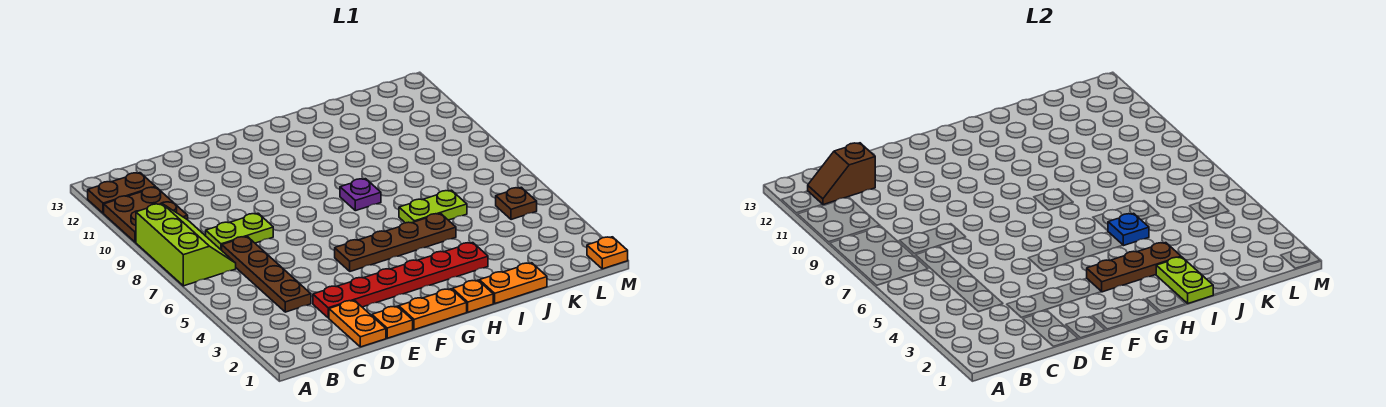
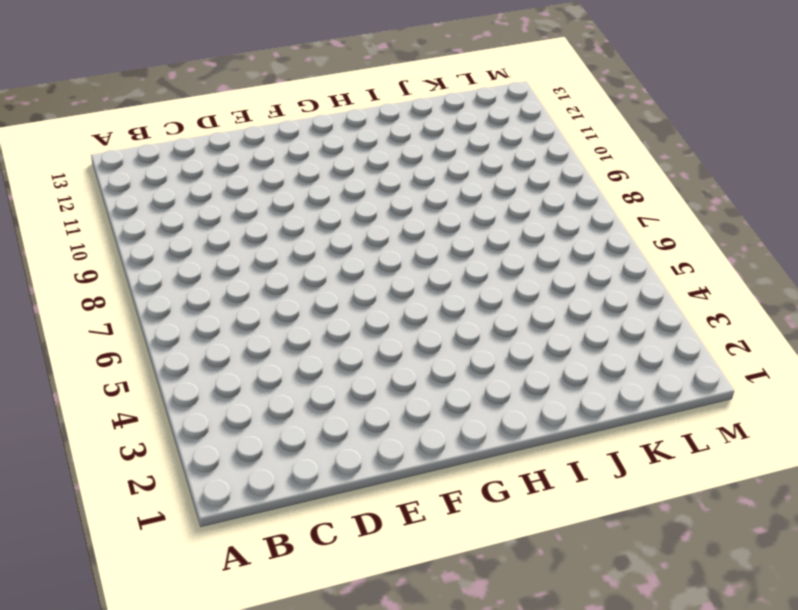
none -> lime 2x3 slope [136,204,236,286]
none -> brown 2x2 plate [104,187,188,242]
none -> brown 1x2 plate [88,173,155,213]

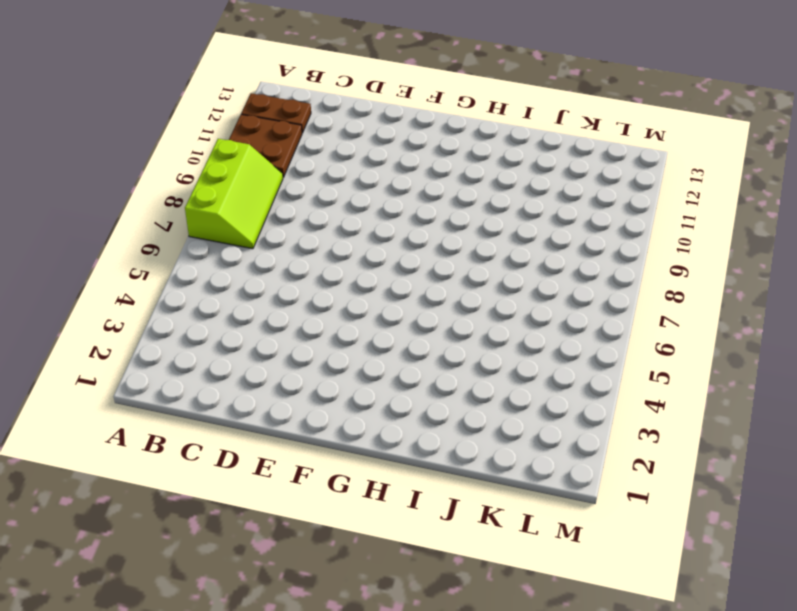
none -> brown 1x4 plate [222,237,311,312]
none -> lime 1x2 plate [206,213,273,250]
none -> orange 1x2 plate [329,300,386,347]

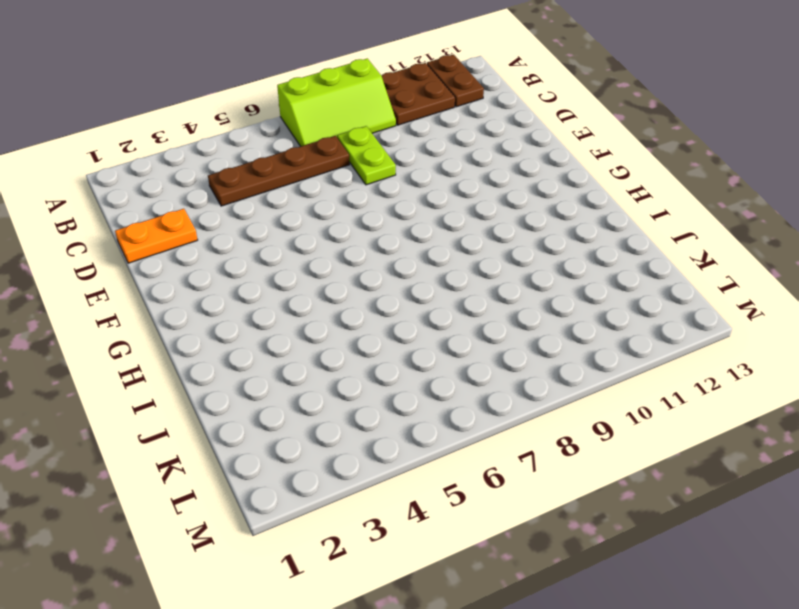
none -> red 1x6 plate [313,243,488,318]
none -> orange 1x1 plate [372,306,413,338]
none -> orange 1x2 plate [399,289,467,330]

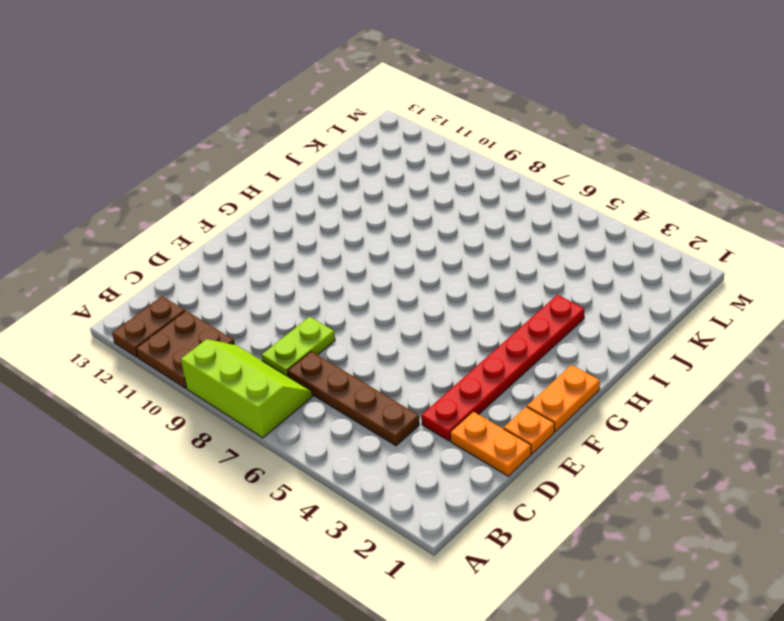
none -> brown 1x4 plate [335,213,456,271]
none -> orange 1x1 plate [453,280,493,312]
none -> purple 1x1 plate [340,179,381,211]

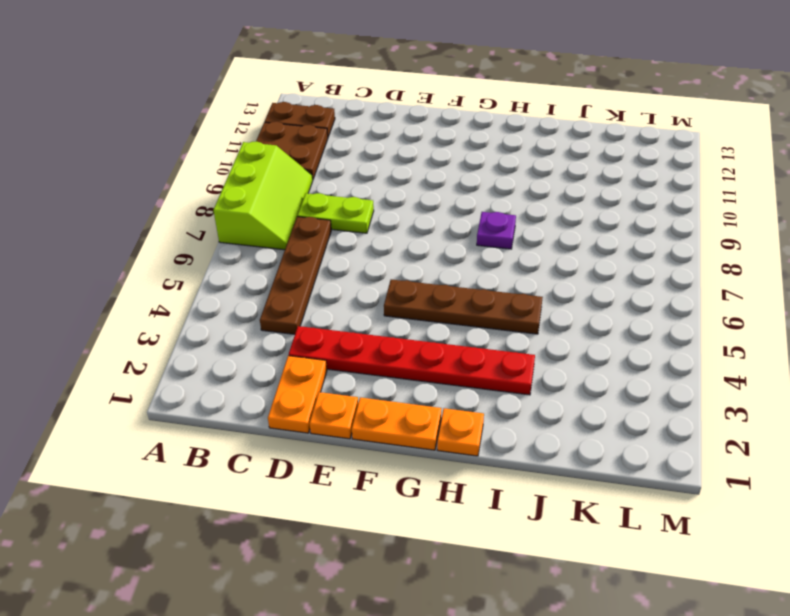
none -> orange 1x2 plate [479,263,547,303]
none -> lime 1x2 plate [399,190,467,223]
none -> brown 1x1 plate [496,187,537,220]

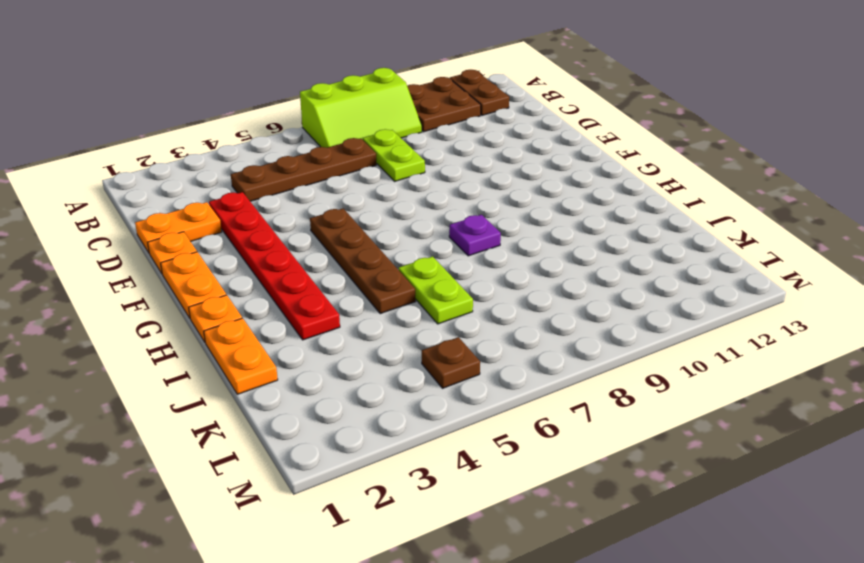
none -> orange 1x1 plate [587,237,628,269]
none -> brown 1x2 slope [808,143,875,205]
none -> brown 1x3 plate [1087,243,1181,292]

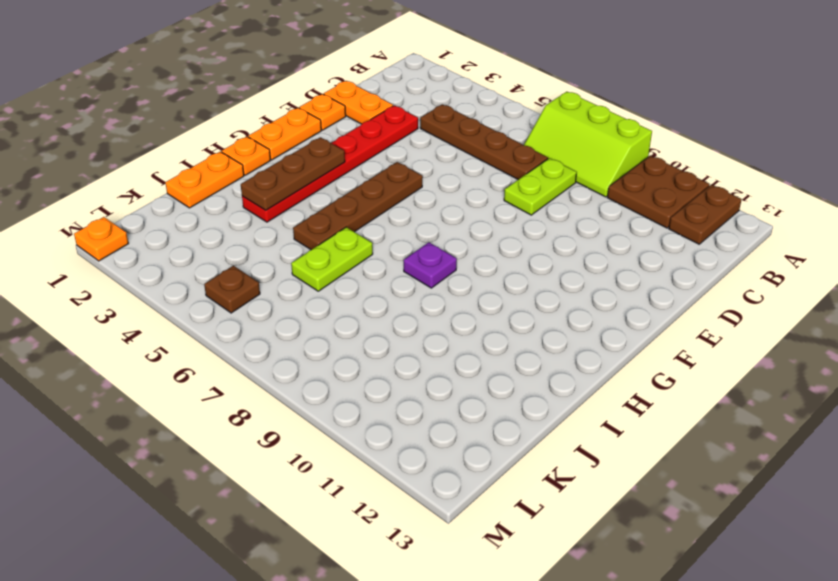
none -> brown 1x2 slope [808,143,875,205]
none -> lime 1x2 plate [1156,257,1213,303]
none -> blue 1x1 plate [1108,213,1149,246]

